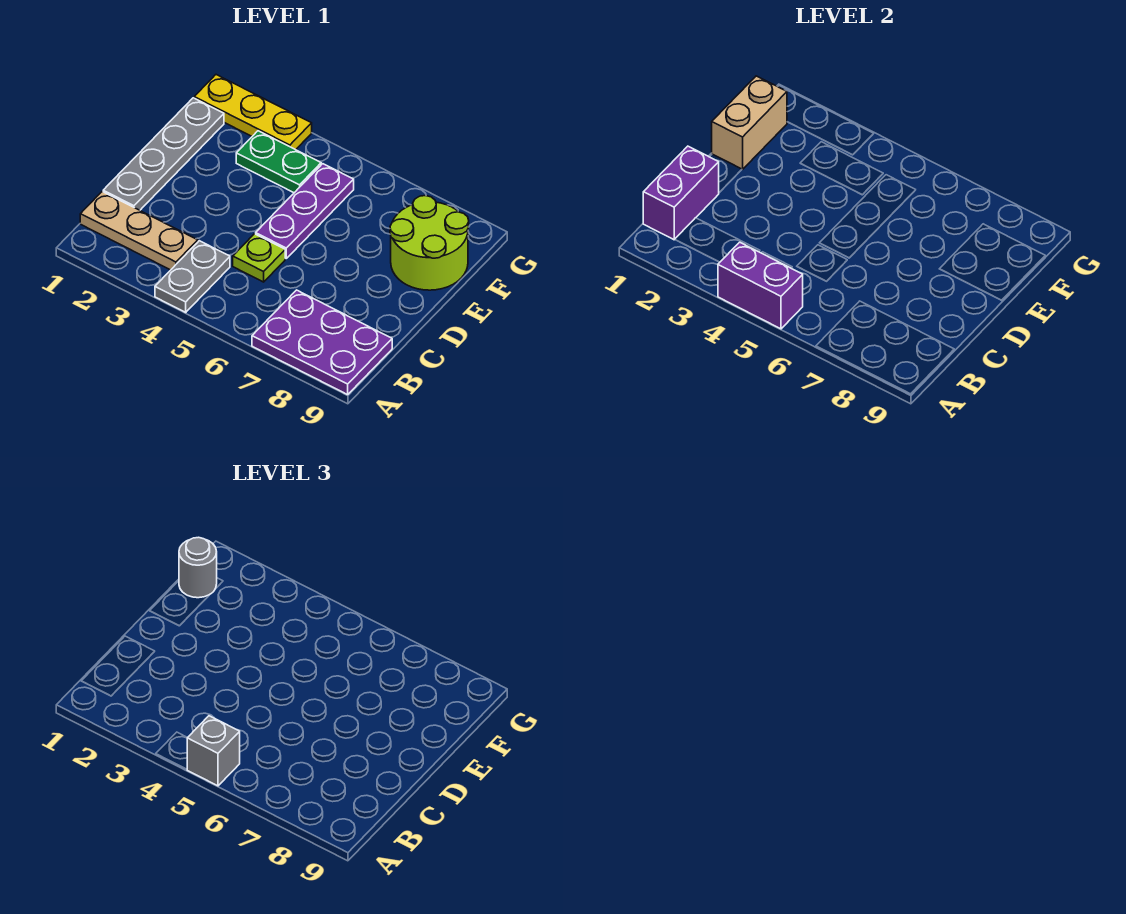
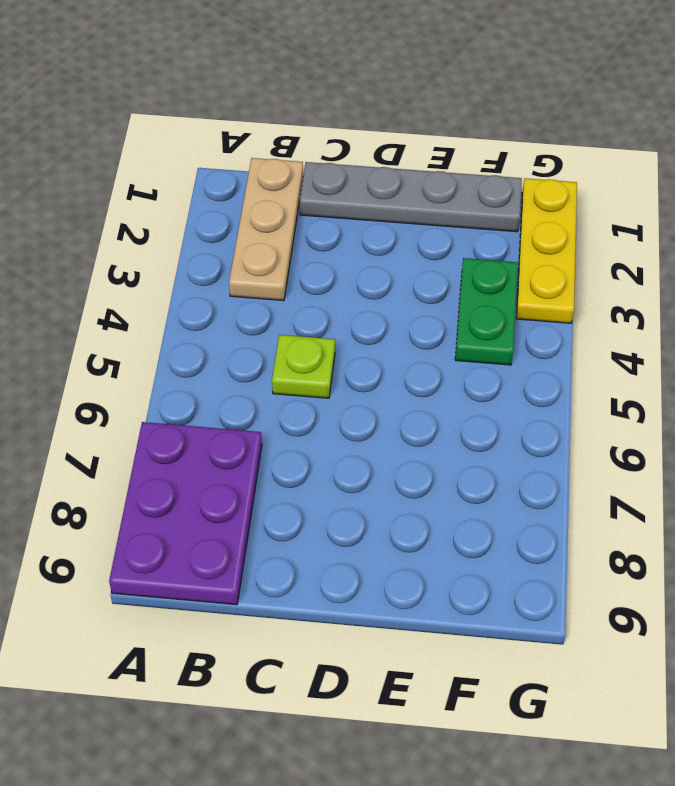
none -> grey 1x2 plate [155,241,230,312]
none -> purple 1x3 plate [256,164,354,258]
none -> lime 2x2 round brick [390,196,469,290]

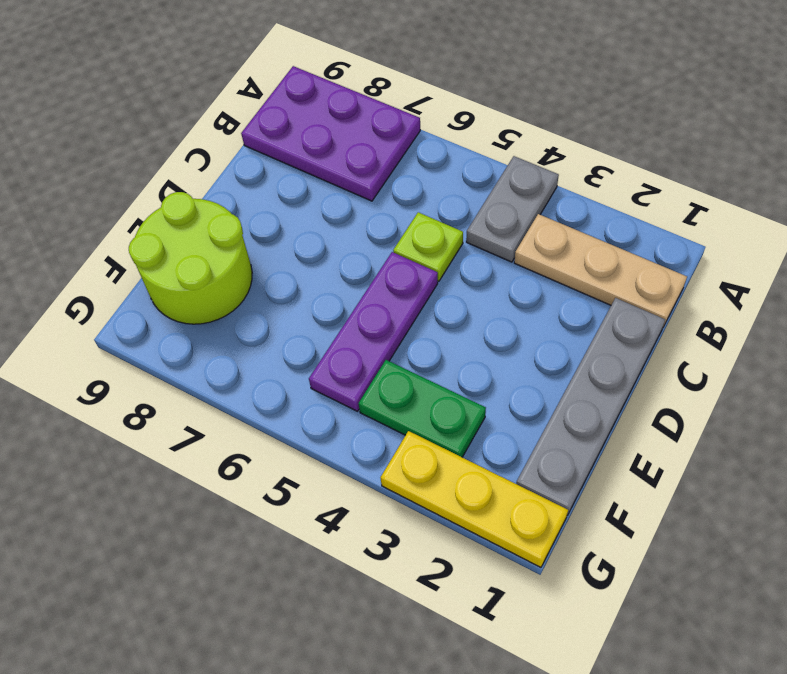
none -> purple 1x2 brick [718,242,803,329]
none -> purple 1x2 brick [643,146,719,240]
none -> tan 1x2 brick [712,76,787,169]

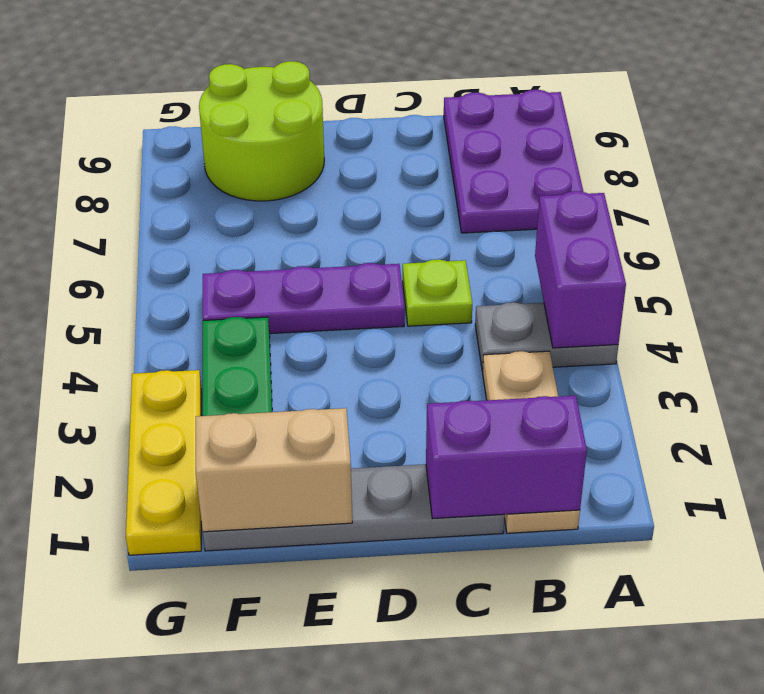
none -> grey 1x1 brick [187,716,240,786]
none -> grey 1x1 round brick [179,537,217,598]

